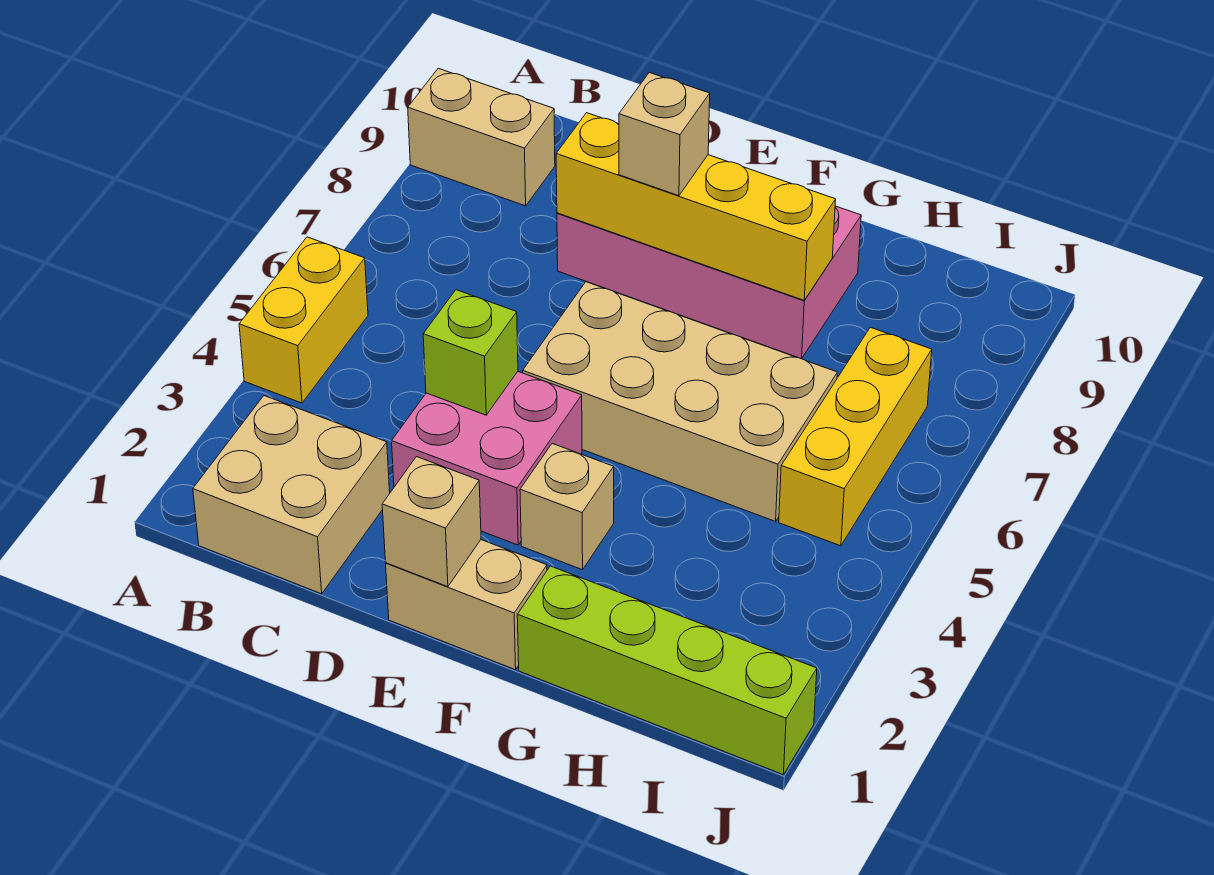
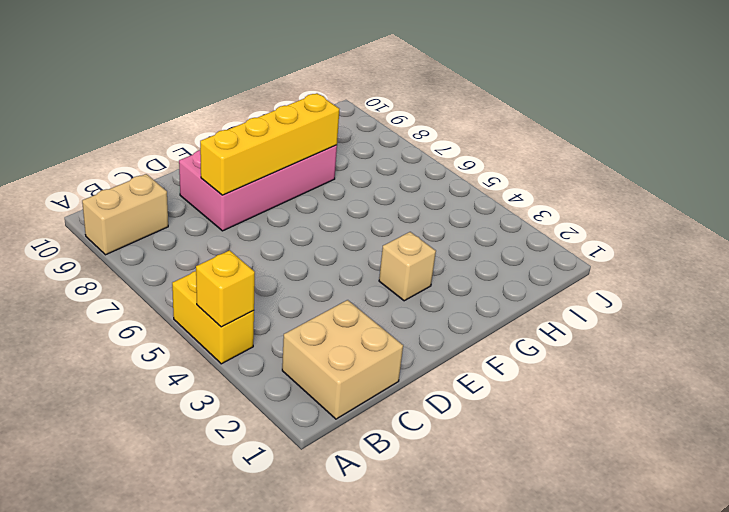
yellow 1x1 brick [196,250,255,327] -> none
none -> pink 2x2 brick [392,372,582,545]
none -> tan 1x2 brick [386,540,547,670]
none -> tan 2x4 brick [523,282,837,521]

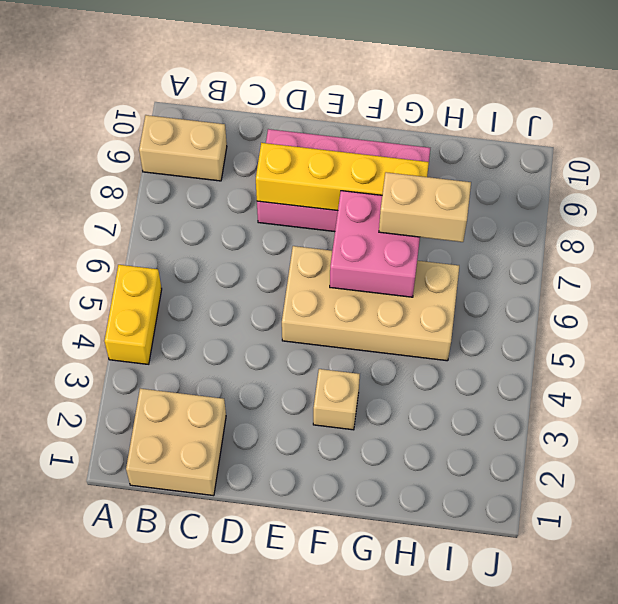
pink 2x2 brick [330,191,420,297] -> pink 2x2 brick moved to [392,372,582,545]
tan 1x2 brick [379,172,471,242] -> tan 1x2 brick moved to [386,540,547,670]
none -> lime 1x4 brick [517,566,817,774]
none -> yellow 1x3 brick [779,327,932,546]
none -> lime 1x1 brick [423,290,518,415]

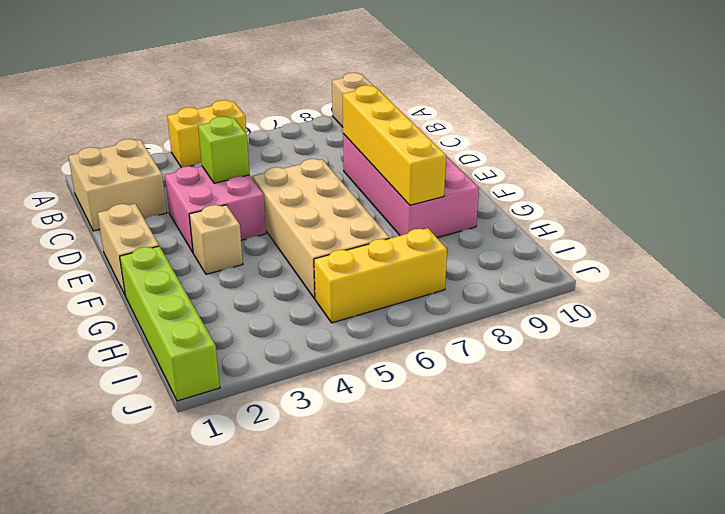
none -> tan 1x1 brick [382,457,481,587]
none -> tan 1x1 brick [619,73,710,196]

